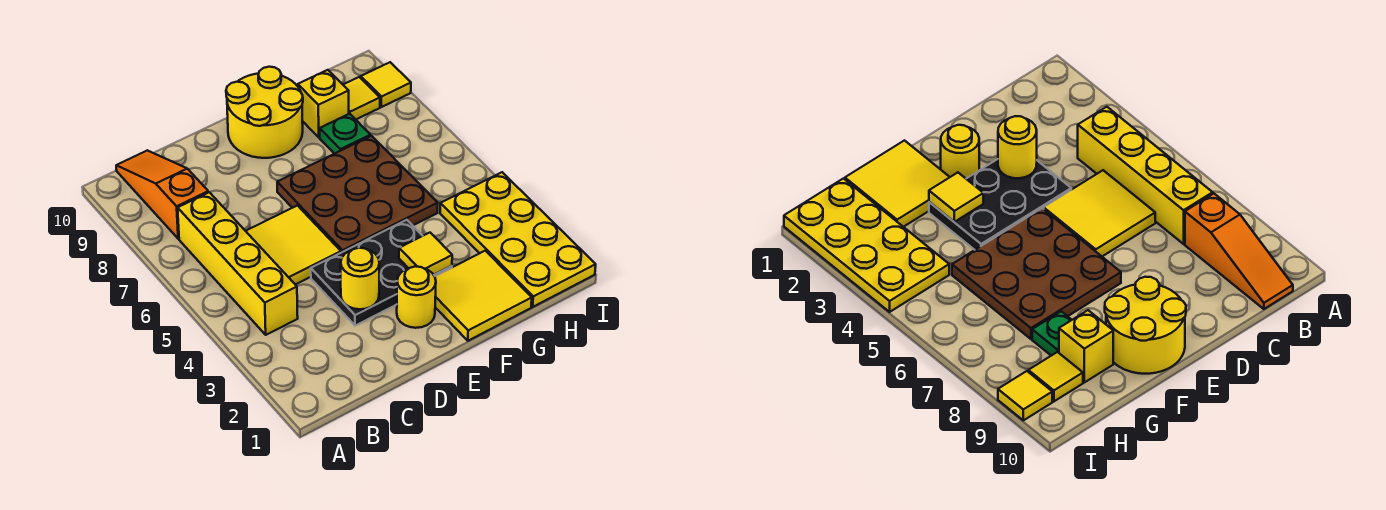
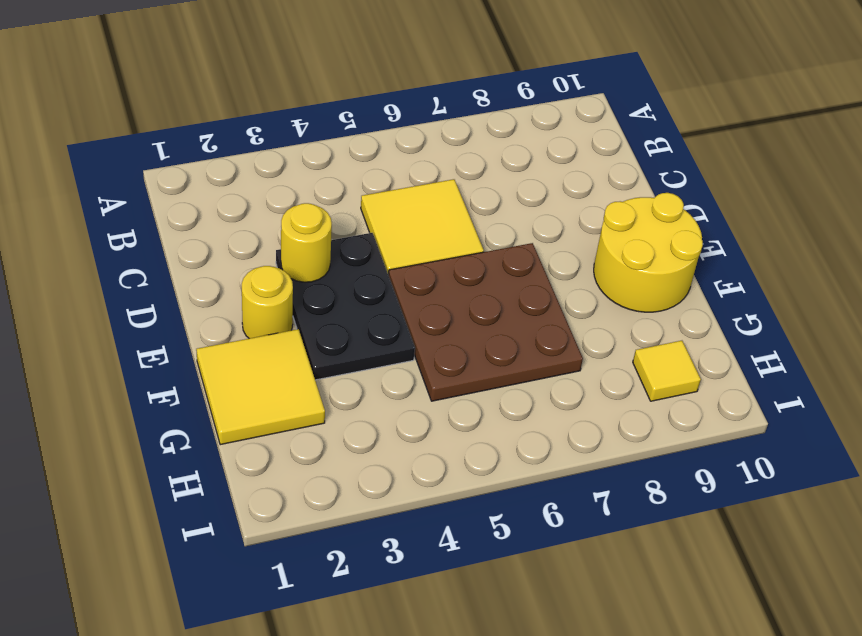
none -> yellow 1x4 brick [178,192,298,335]
none -> orange 1x3 slope [116,150,208,239]
none -> green 1x1 plate [320,114,371,154]

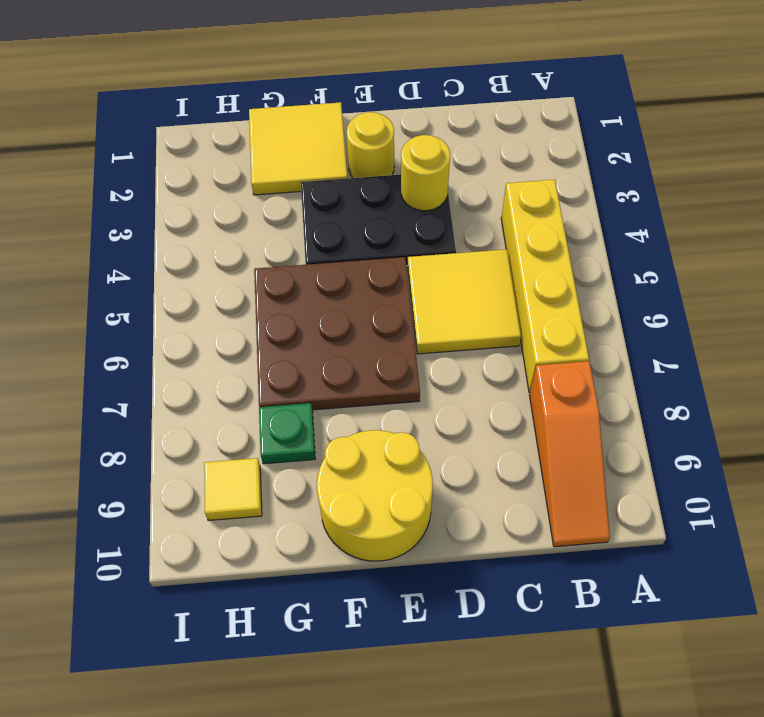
none -> yellow 1x1 brick [298,70,349,137]
none -> yellow 2x4 plate [440,172,596,307]
none -> yellow 1x1 tile [361,62,411,107]

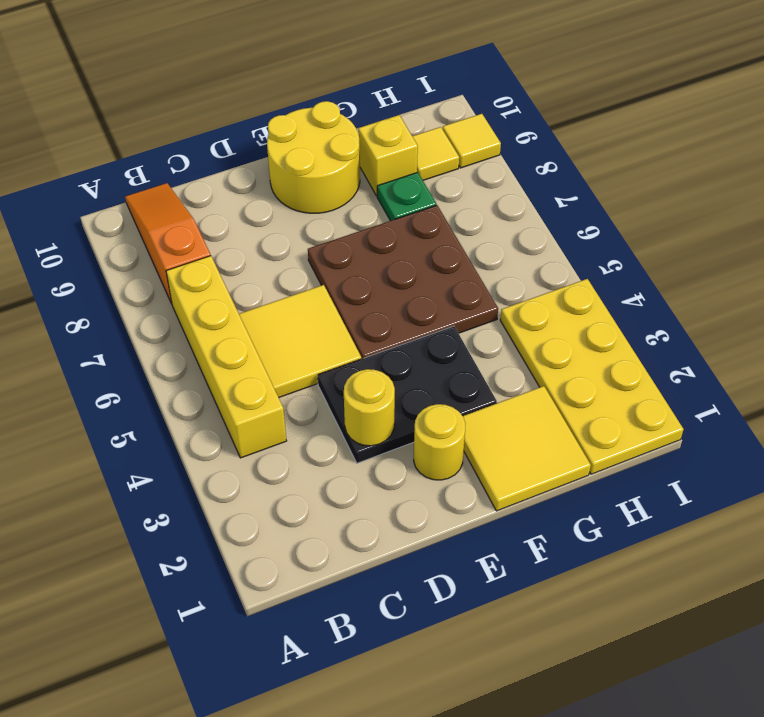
none -> yellow 1x1 tile [399,233,452,275]

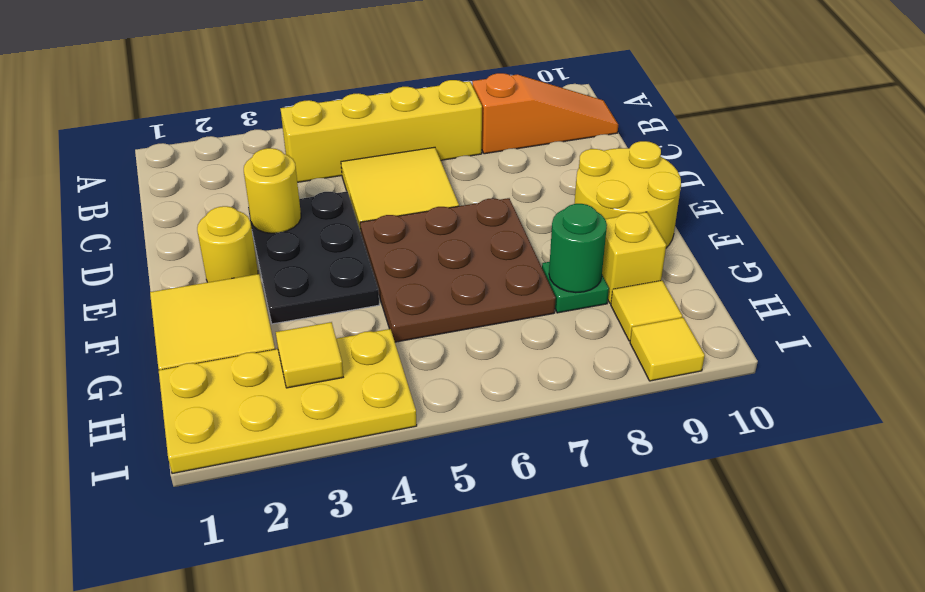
green 1x1 round brick [549,204,607,293] -> none
yellow 1x1 tile [276,322,343,388] -> yellow 1x1 tile moved to [399,233,452,275]

